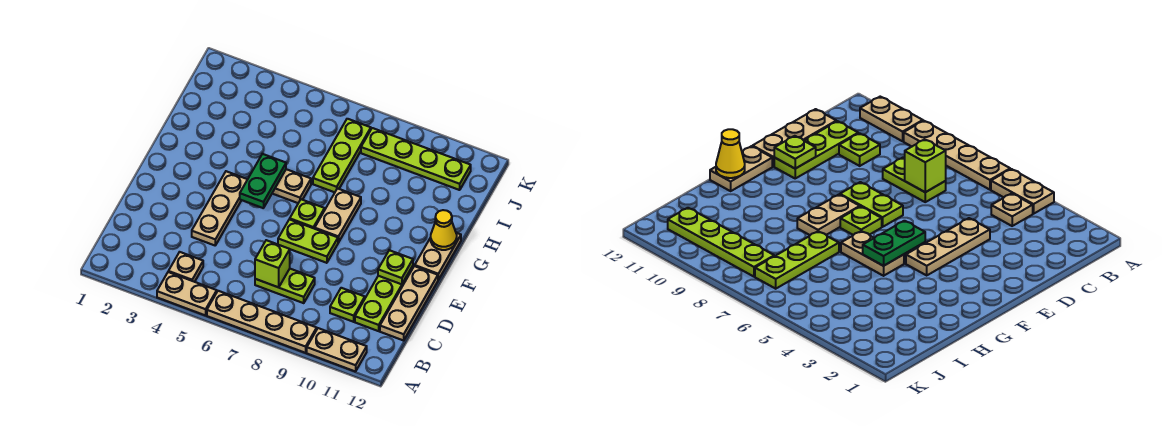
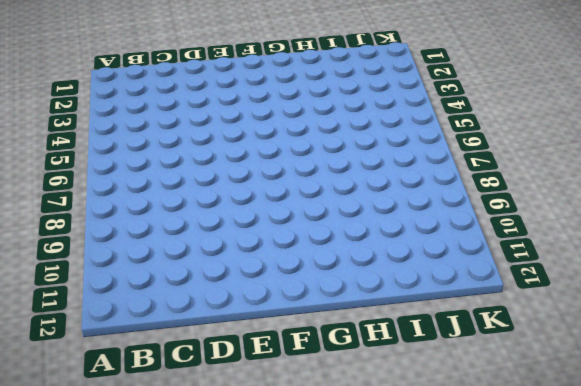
none -> tan 1x2 plate [157,272,217,315]
none -> tan 1x4 plate [207,291,317,353]
none -> tan 1x2 plate [307,328,367,372]

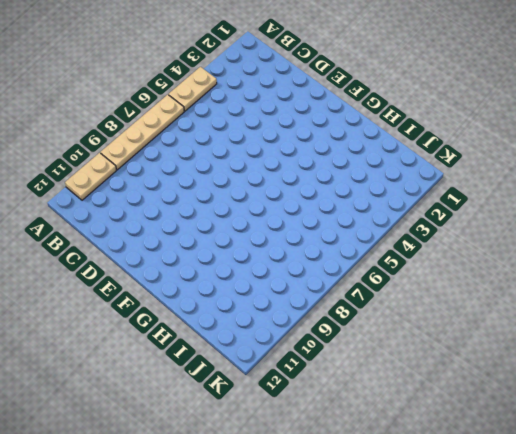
none -> tan 1x1 plate [168,252,203,282]
none -> lime 1x2 plate [255,269,315,303]
none -> lime 1x1 plate [330,288,365,322]

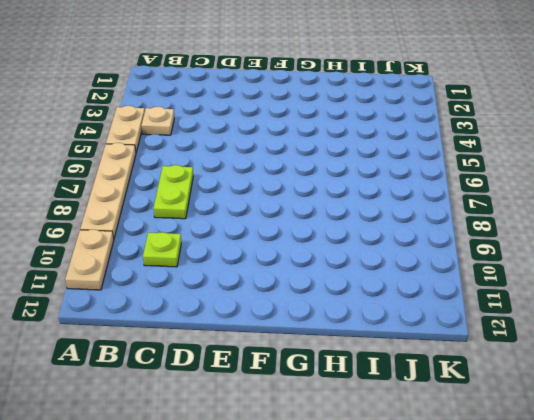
none -> lime 1x3 plate [355,266,413,331]
none -> tan 1x3 plate [380,266,438,340]
none -> tan 1x3 plate [192,171,248,245]

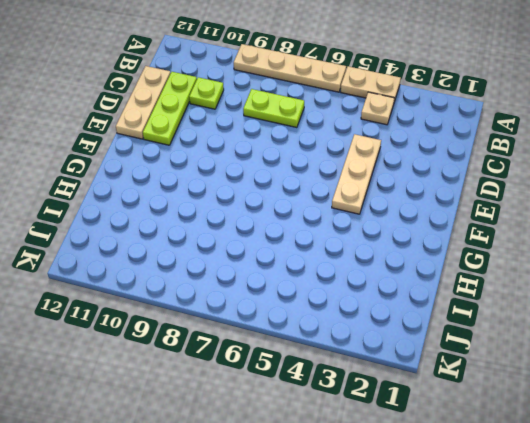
none -> tan 1x2 plate [307,328,367,372]
none -> lime 1x2 plate [278,219,338,263]
none -> lime 1x1 plate [290,199,325,229]

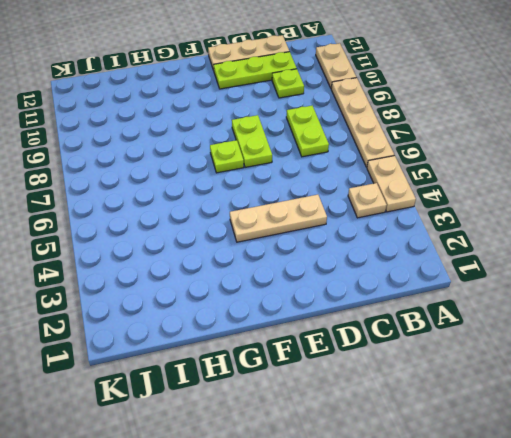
none -> tan 1x2 plate [315,188,361,243]
none -> tan 1x2 plate [415,233,461,280]
none -> tan 1x2 plate [272,169,311,203]

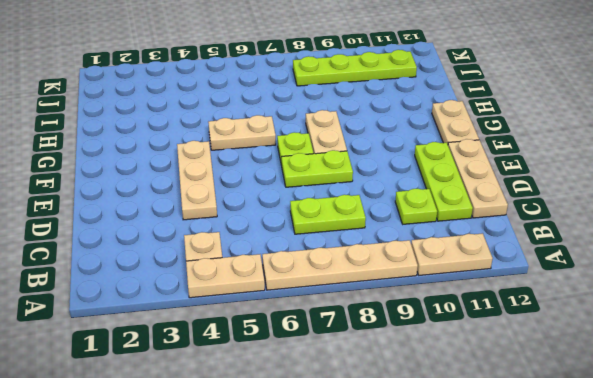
none -> lime 1x3 plate [313,119,371,192]
none -> lime 1x1 brick [255,240,290,287]
none -> lime 1x1 plate [378,250,413,284]

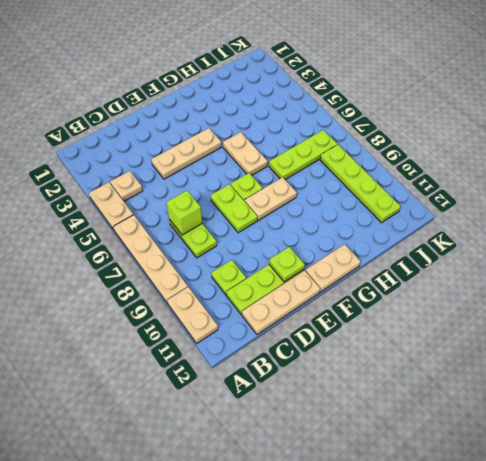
none -> green 1x2 plate [240,154,286,208]
none -> yellow 1x1 cone [431,210,457,250]

